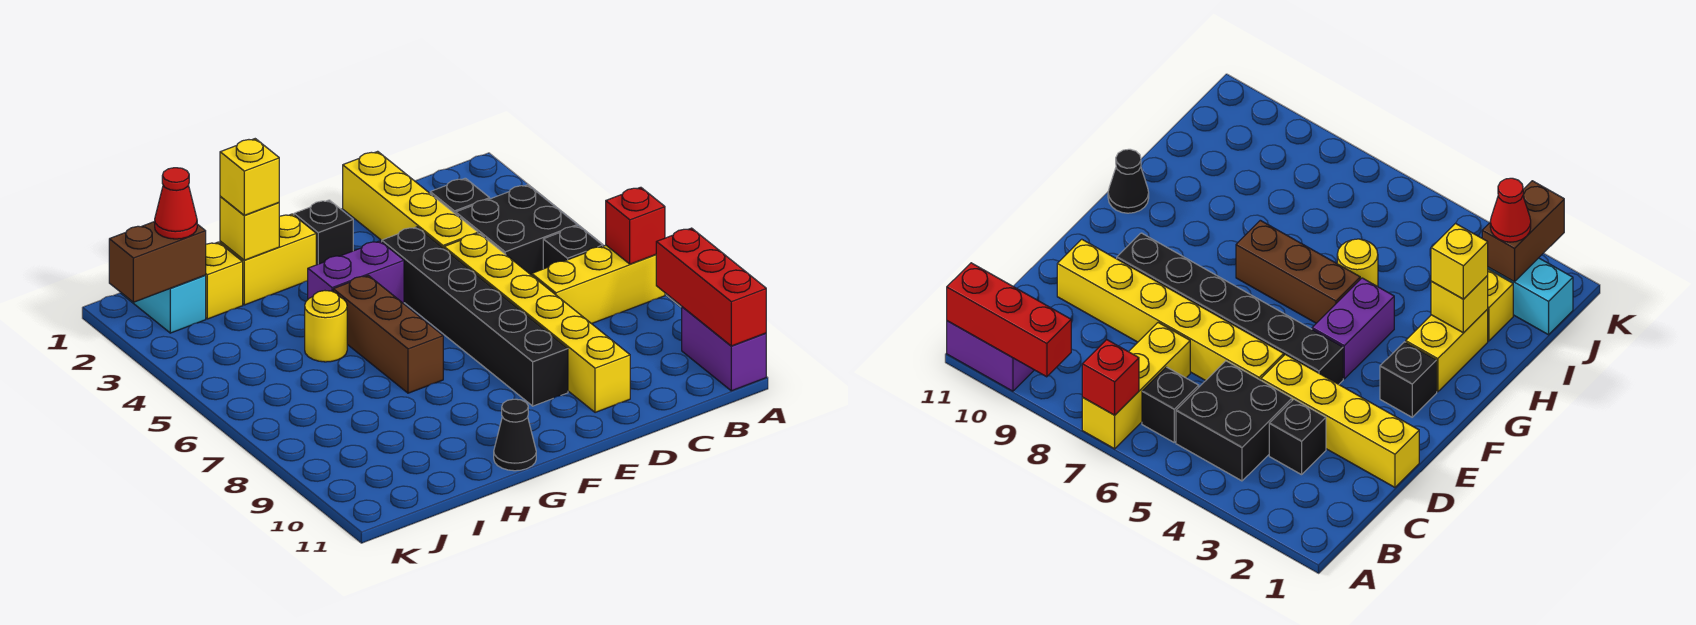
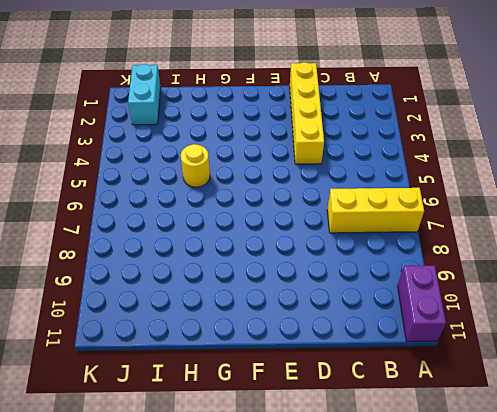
none -> black 2x2 brick [456,185,577,275]
none -> black 1x1 brick [543,226,603,269]
none -> black 1x1 brick [430,178,490,214]

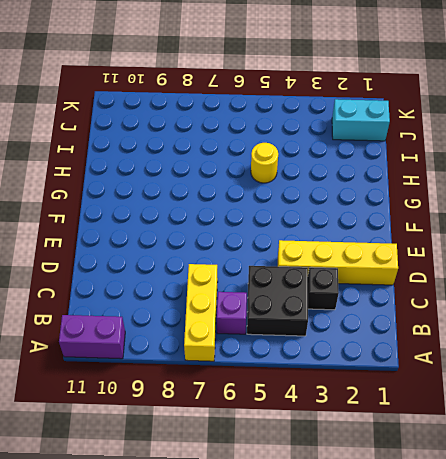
purple 1x1 brick [217,292,247,334] -> black 1x1 brick [543,226,603,269]
none -> yellow 1x6 brick [444,233,630,413]
none -> black 1x6 brick [382,227,568,406]
none -> black 1x1 brick [294,200,353,265]

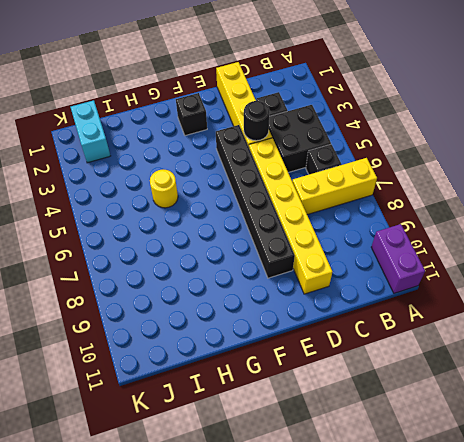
black 1x1 round brick [244,101,270,141] -> none
none -> purple 1x2 brick [308,241,404,304]
none -> yellow 1x2 brick [220,214,316,305]
none -> brown 1x3 brick [333,275,443,393]

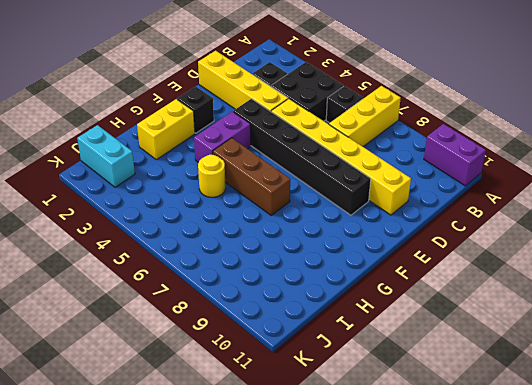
none -> black 1x1 cone [494,399,536,471]
none -> yellow 1x1 brick [205,242,243,319]
none -> red 1x1 brick [606,187,665,264]

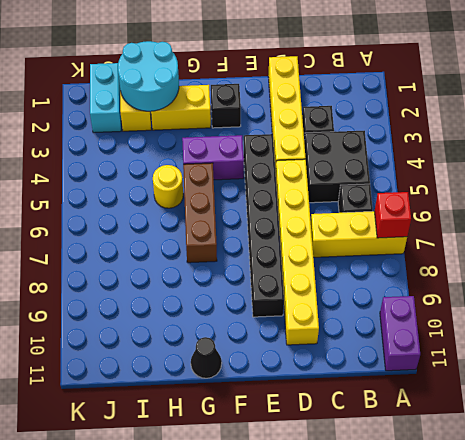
cyan 2x2 round brick [118,41,179,112] -> yellow 1x1 brick [220,196,279,260]
none -> red 1x3 brick [656,228,766,346]
none -> brown 1x2 brick [109,221,206,302]
none -> yellow 1x1 brick [220,139,279,215]

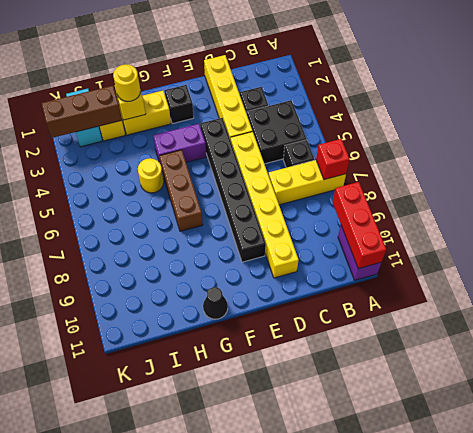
yellow 1x1 round brick [113,64,140,101] -> yellow 1x1 brick [220,139,279,215]
brown 1x3 brick [42,86,122,138] -> brown 1x2 brick [109,221,206,302]
none -> red 1x1 cone [155,168,197,239]

